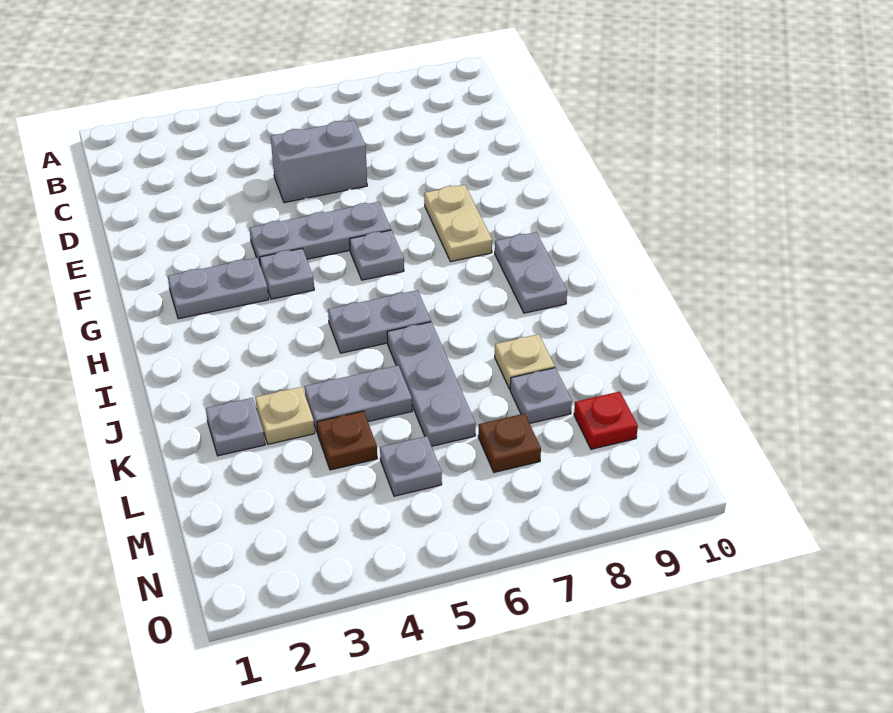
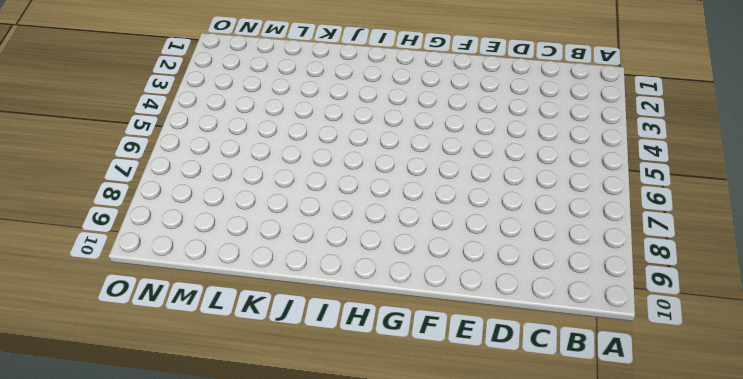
none -> grey 1x2 brick [271,120,367,203]
none -> grey 1x3 plate [249,202,391,264]
none -> tan 1x2 plate [424,185,492,262]

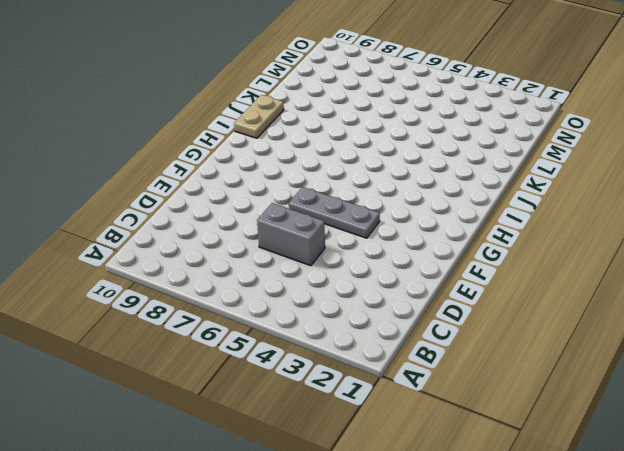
tan 1x2 plate [234,95,284,138] -> tan 1x2 plate moved to [424,185,492,262]
none -> grey 1x2 plate [168,258,269,319]
none -> grey 1x1 plate [260,249,314,299]
none -> grey 1x1 plate [350,230,404,280]

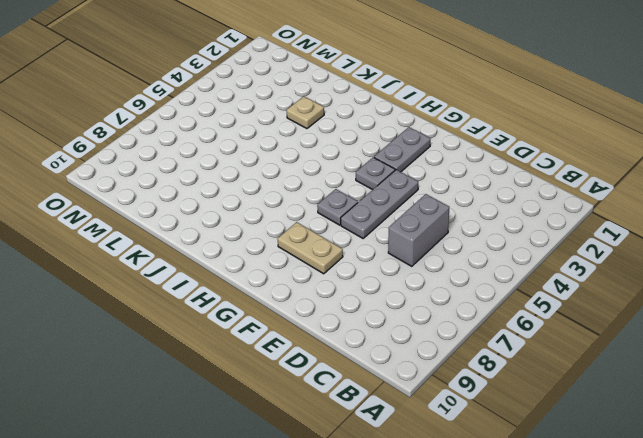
none -> grey 1x2 plate [495,232,567,313]
none -> grey 1x2 plate [328,290,431,353]
none -> grey 1x3 plate [387,322,476,446]

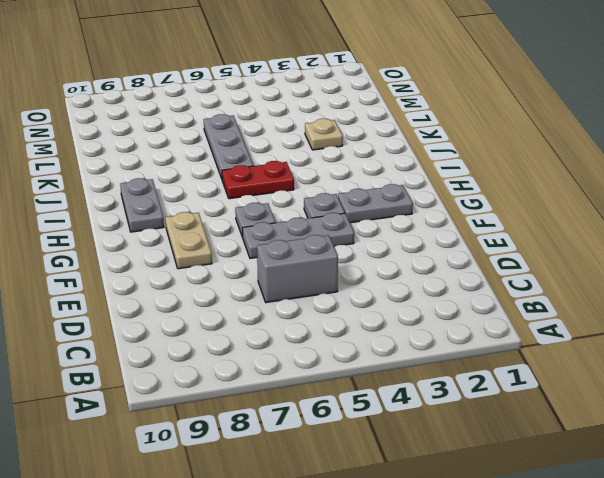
red 1x2 plate [222,161,294,199] -> grey 1x2 plate [328,290,431,353]
none -> grey 1x1 plate [206,398,265,456]
none -> grey 1x2 plate [304,366,412,433]
none -> tan 1x1 plate [495,334,555,389]

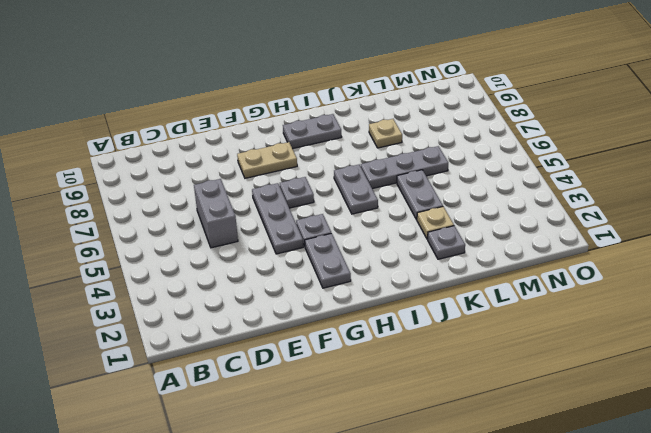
none -> brown 1x1 plate [317,411,377,470]
none -> grey 1x1 plate [510,368,572,423]
none -> grey 1x1 plate [380,436,442,496]

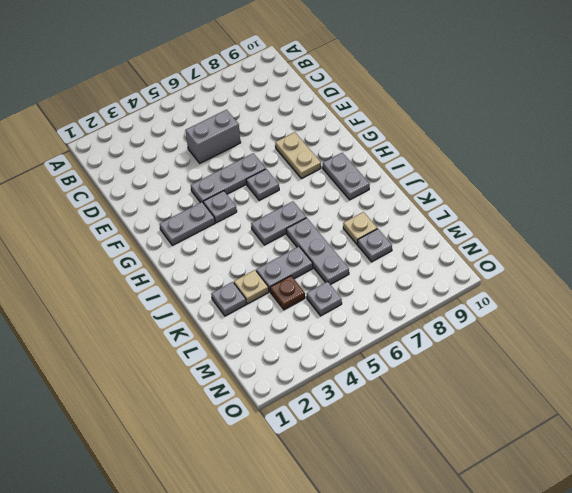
none -> brown 1x1 plate [478,414,541,472]
none -> red 1x1 plate [574,392,638,449]

